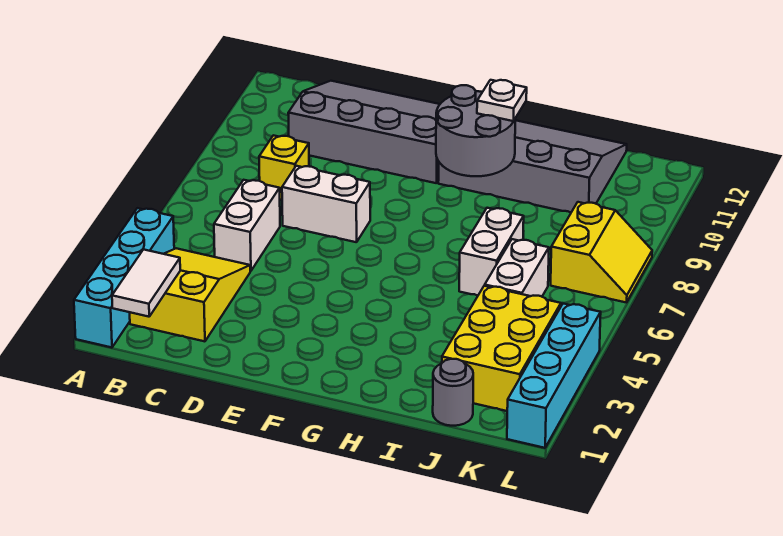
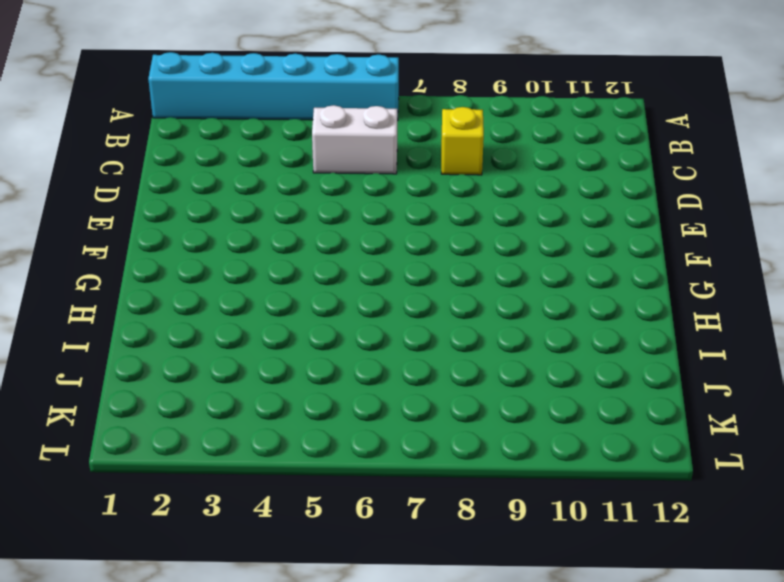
cyan 1x6 brick [148,52,399,121] -> cyan 1x4 brick [74,208,174,348]
none -> yellow 2x3 slope [130,248,250,341]
none -> grey 3x4 slope [288,81,440,183]
none -> white 1x2 brick [282,166,370,242]

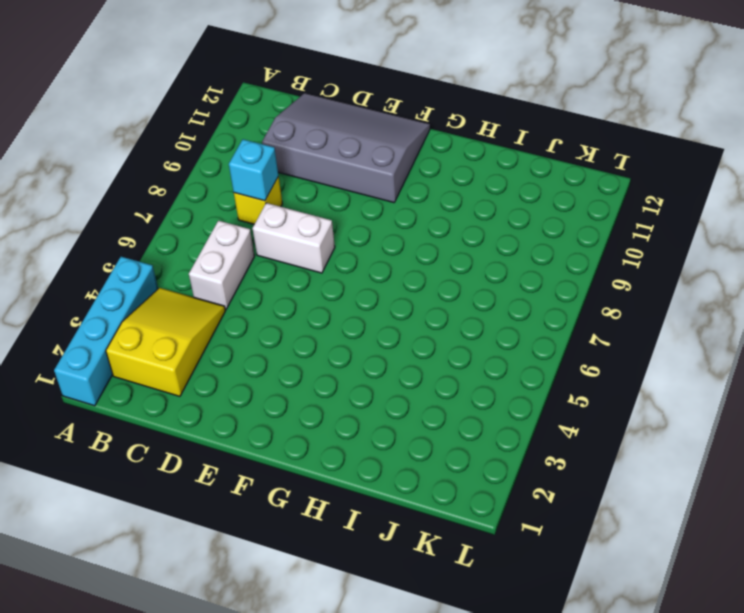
cyan 1x1 brick [229,139,278,201] -> none
none -> grey 3x4 slope [438,120,627,212]
none -> white 1x2 brick [459,208,524,296]
none -> grey 1x1 round brick [433,359,473,426]

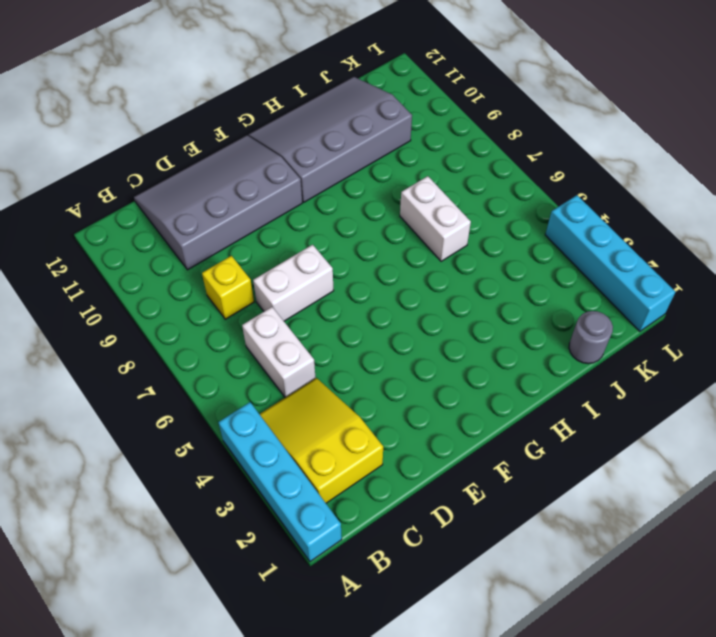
none -> yellow 2x3 brick [442,286,561,411]
none -> white 1x2 brick [485,239,549,297]
none -> yellow 2x2 slope [551,202,652,303]

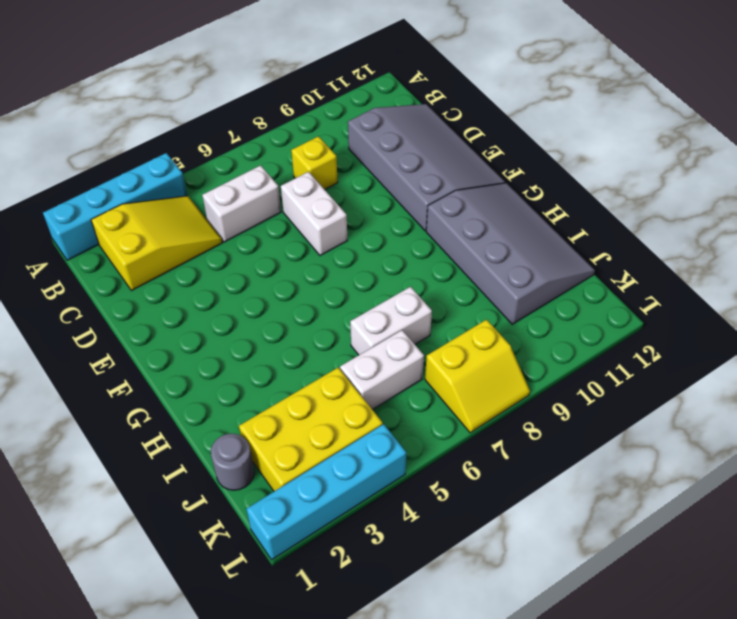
none -> white 1x2 tile [112,250,180,317]
none -> grey 2x2 round brick [436,85,515,176]
none -> white 1x1 plate [477,80,527,121]

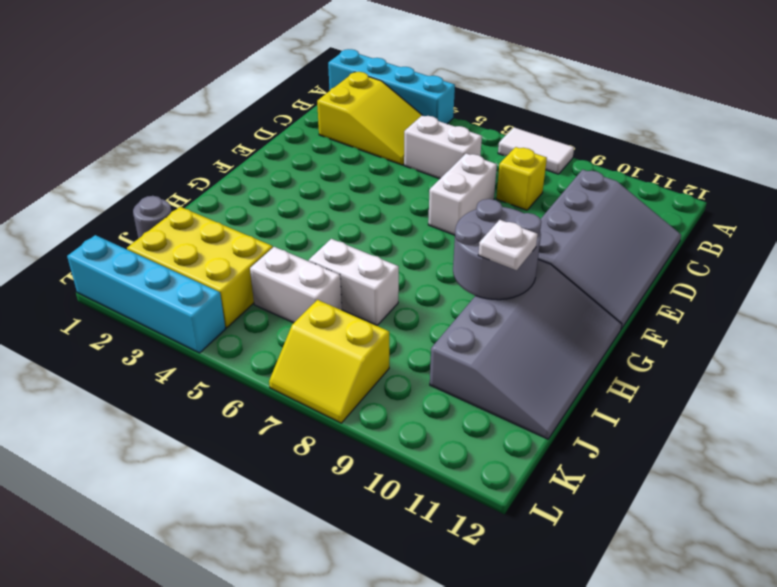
white 1x2 tile [498,127,574,174] -> white 1x2 tile moved to [112,250,180,317]

